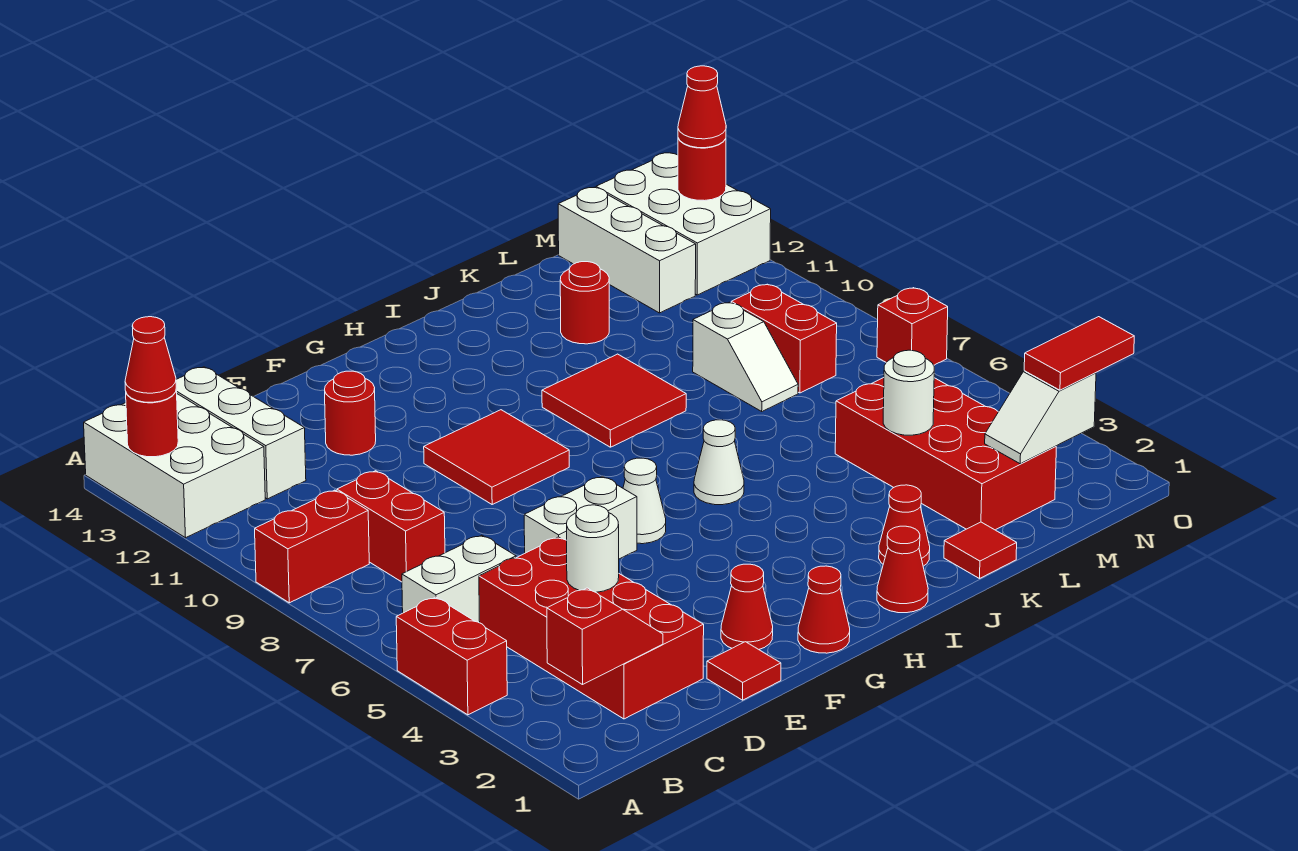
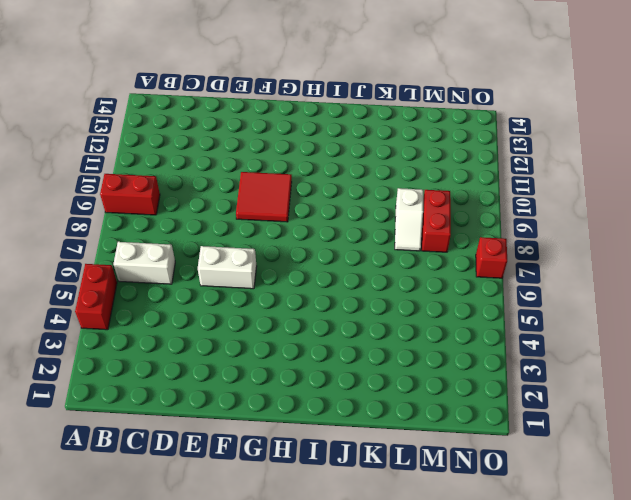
none -> white 2x3 brick [84,394,265,538]
none -> red 2x4 brick [479,537,704,719]
none -> red 1x2 brick [337,471,445,582]
none -> white 1x3 brick [176,367,306,499]

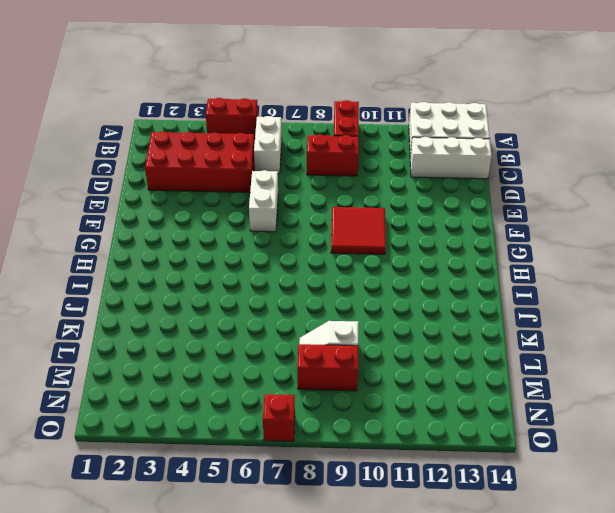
none -> red 1x1 tile [707,642,781,700]
none -> red 1x1 round brick [324,371,376,455]
none -> red 1x1 cone [721,564,773,649]
none -> red 1x1 cone [798,566,850,653]

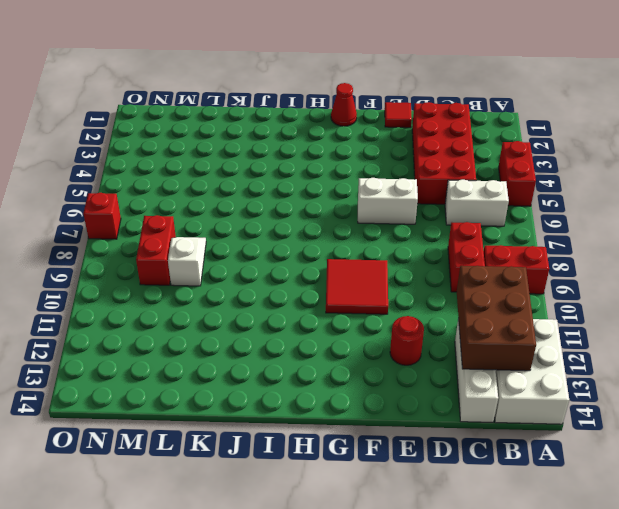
brown 2x3 brick [457,266,536,371] -> none
none -> red 1x1 cone [721,564,773,649]
none -> white 1x1 cone [623,458,666,544]
none -> red 1x1 cone [877,526,928,613]
none -> white 1x1 cone [694,420,744,505]

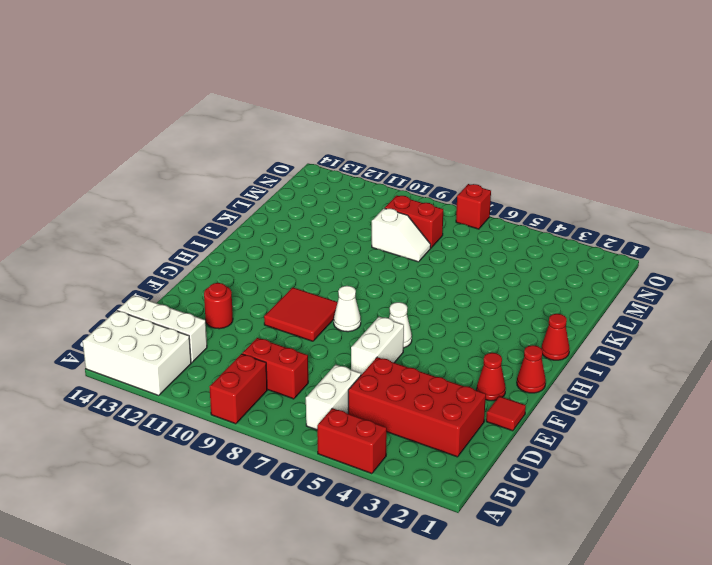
white 1x1 cone [334,286,361,332] -> white 1x1 cone moved to [694,420,744,505]
none -> red 2x2 tile [542,354,686,447]
none -> red 1x1 cone [879,485,930,566]
none -> red 1x1 tile [944,522,1017,579]
none -> red 1x1 round brick [560,262,609,344]

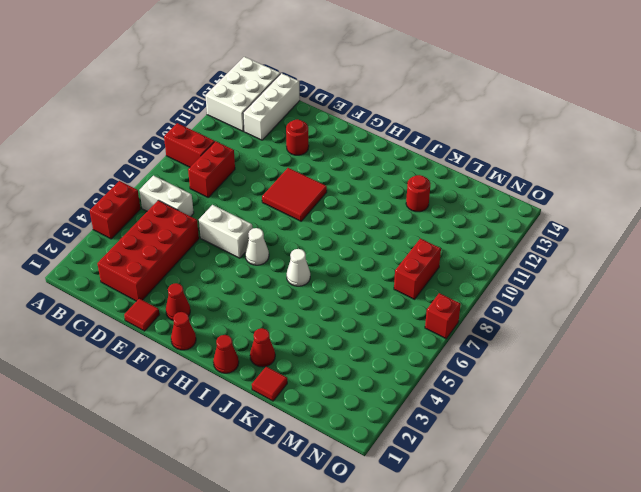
none -> red 2x2 tile [542,354,686,447]
none -> red 2x4 brick [835,378,1056,530]
none -> white 1x2 slope [693,302,798,411]
none -> white 1x3 brick [558,187,696,313]

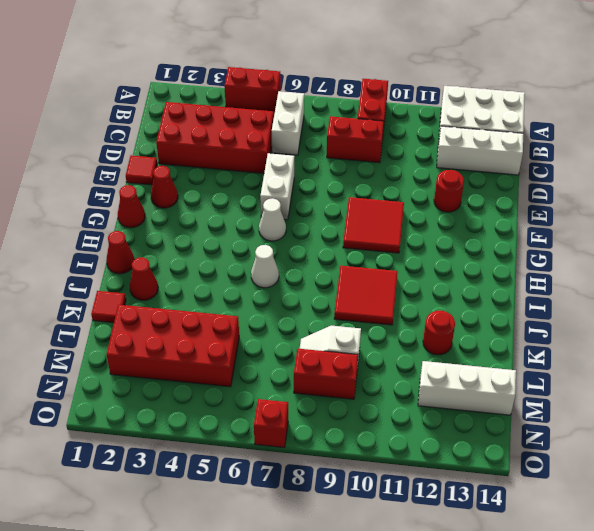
none -> white 2x3 brick [596,153,771,295]
none -> red 1x1 round brick [126,391,178,457]
none -> red 1x2 slope [547,588,663,685]
none -> white 1x1 round brick [567,505,619,592]

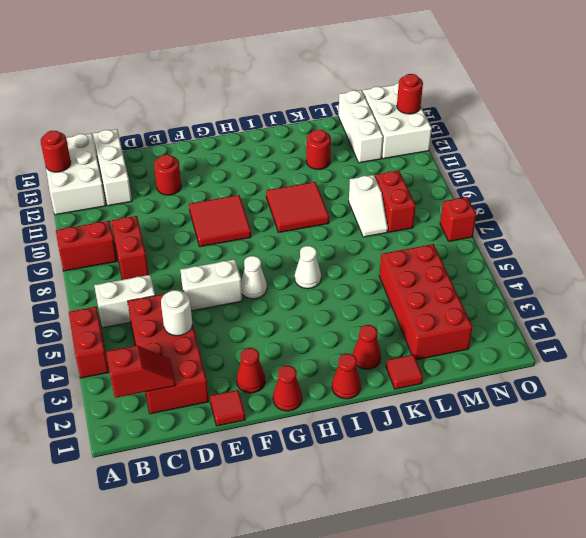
none -> white 1x1 round brick [883,350,934,435]
none -> white 1x2 slope [985,371,1096,464]
none -> red 1x1 cone [125,317,176,402]
none -> red 1x2 tile [1024,317,1134,390]

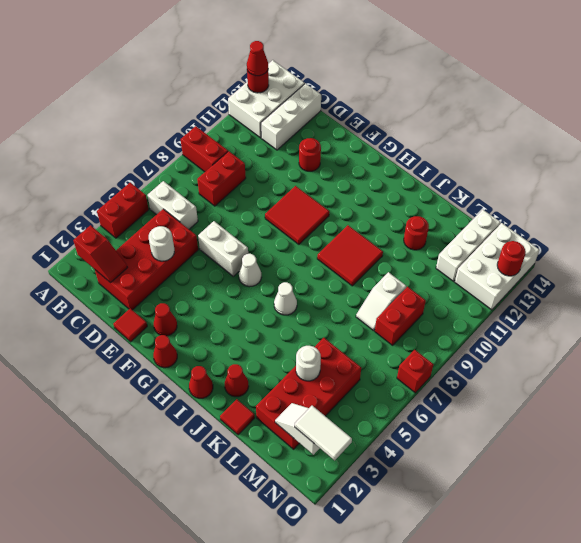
white 1x2 tile [294,406,352,460] -> red 1x2 tile [1024,317,1134,390]
none -> red 1x1 cone [678,66,726,148]

